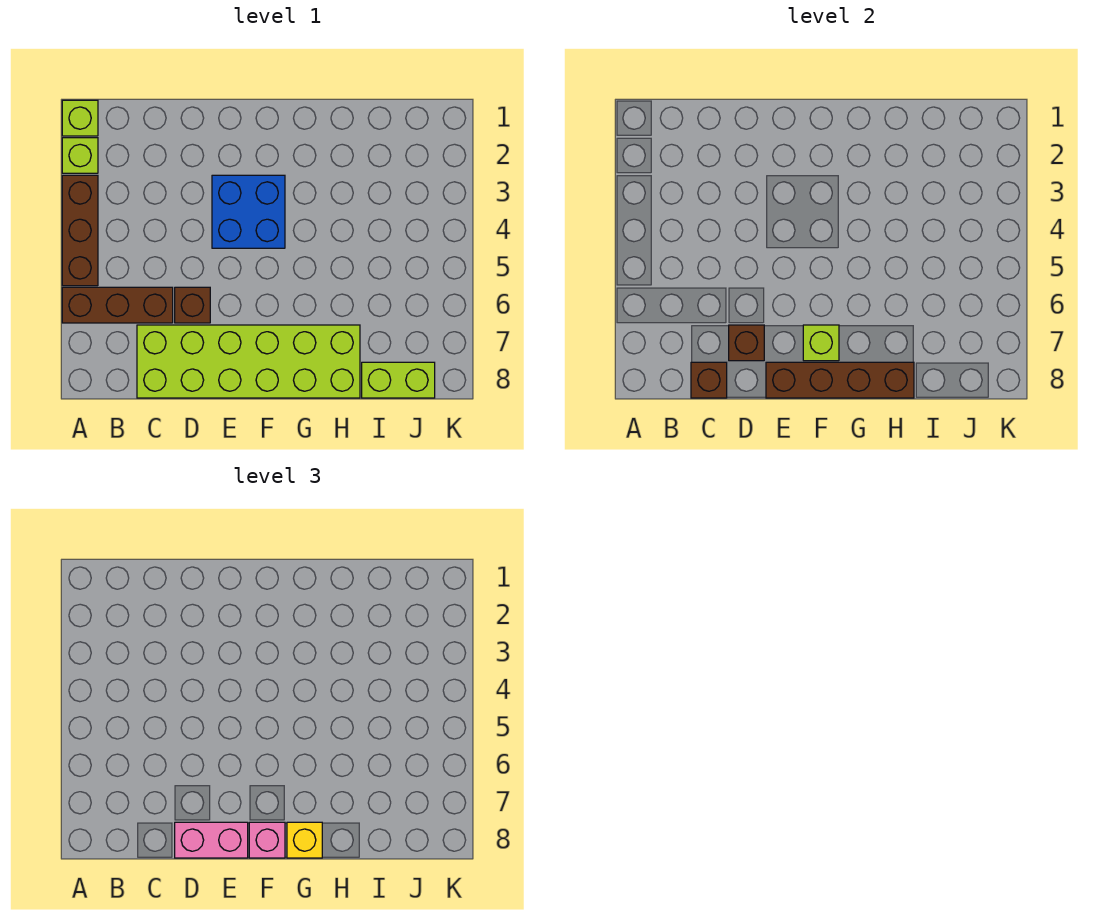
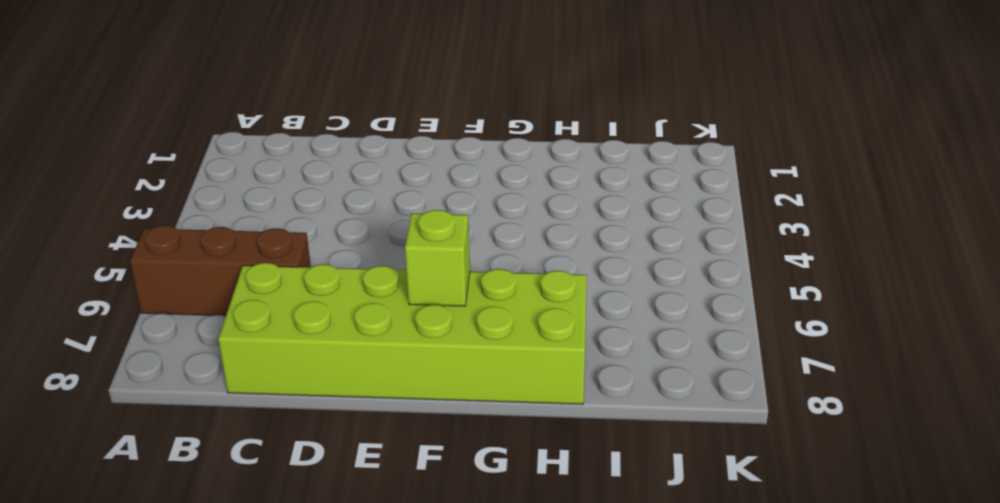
none -> lime 1x1 brick [62,100,98,136]
none -> lime 1x1 brick [62,138,98,173]
none -> brown 1x3 brick [62,175,98,286]

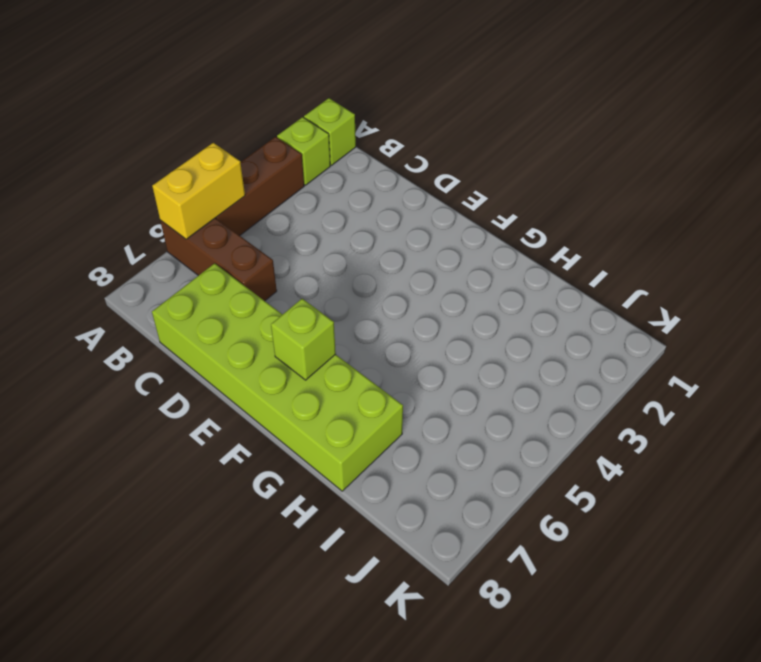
yellow 1x2 brick [152,143,245,239] -> none
none -> brown 1x1 brick [175,287,210,323]
none -> blue 2x2 brick [212,175,285,248]
none -> lime 1x2 brick [362,362,435,398]

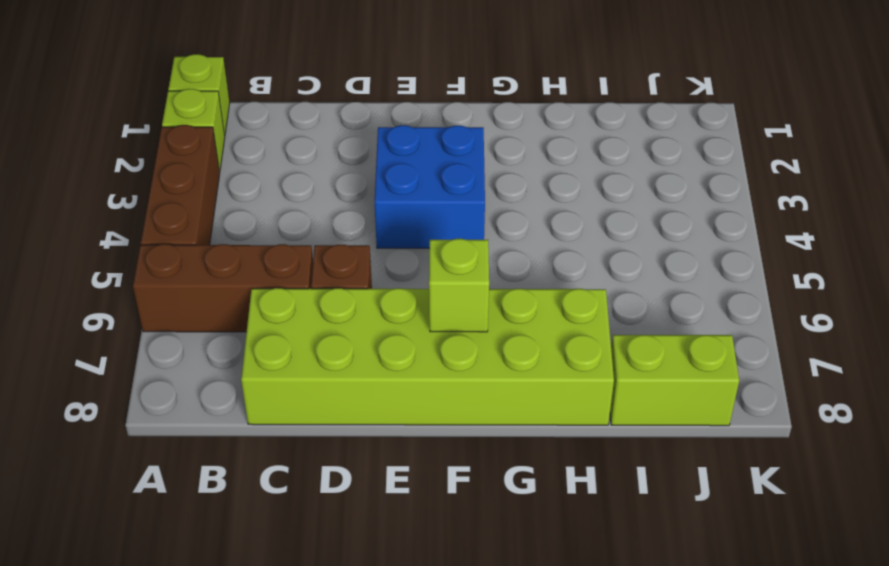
none -> brown 1x1 brick [691,362,727,398]
none -> brown 1x1 brick [729,325,764,361]
none -> brown 1x4 brick [766,362,914,398]

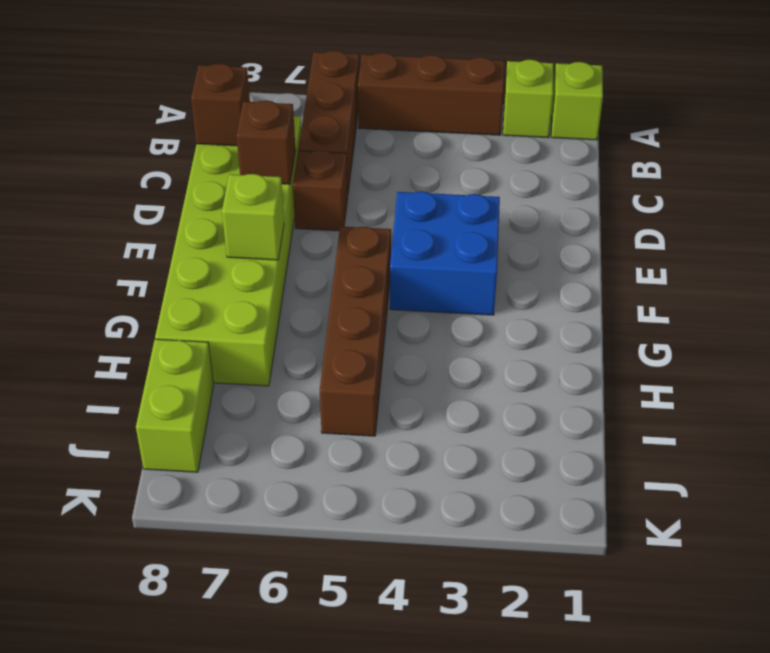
brown 1x4 brick [320,226,391,436] -> brown 1x4 brick moved to [766,362,914,398]
none -> pink 1x2 brick [175,822,248,858]
none -> pink 1x1 brick [249,822,285,858]
none -> yellow 1x1 brick [287,822,322,858]

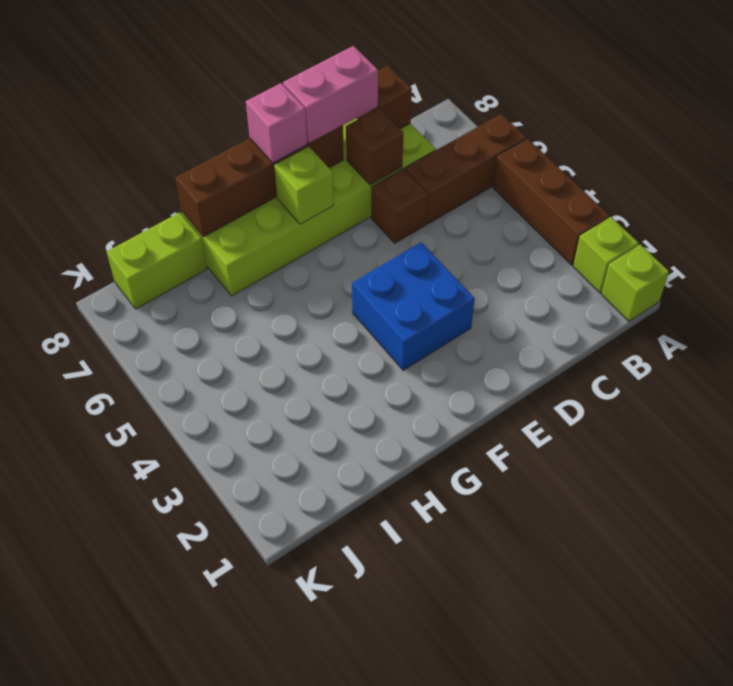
none -> yellow 1x1 brick [287,822,322,858]

